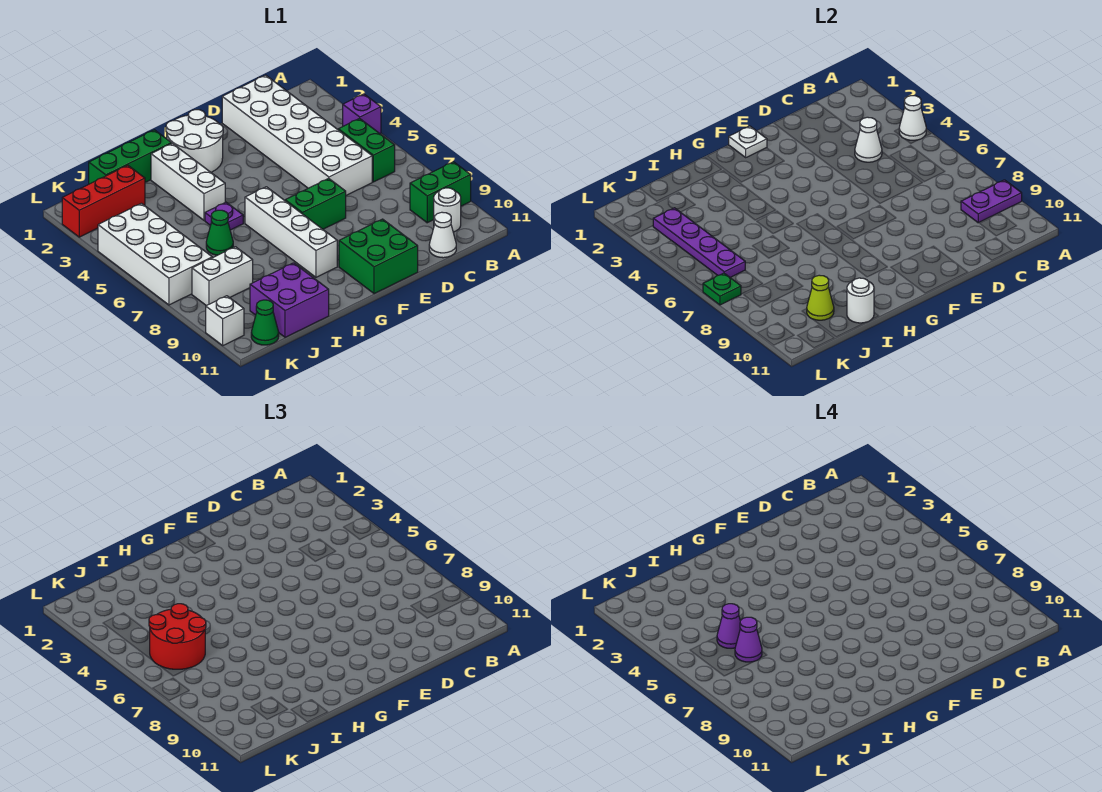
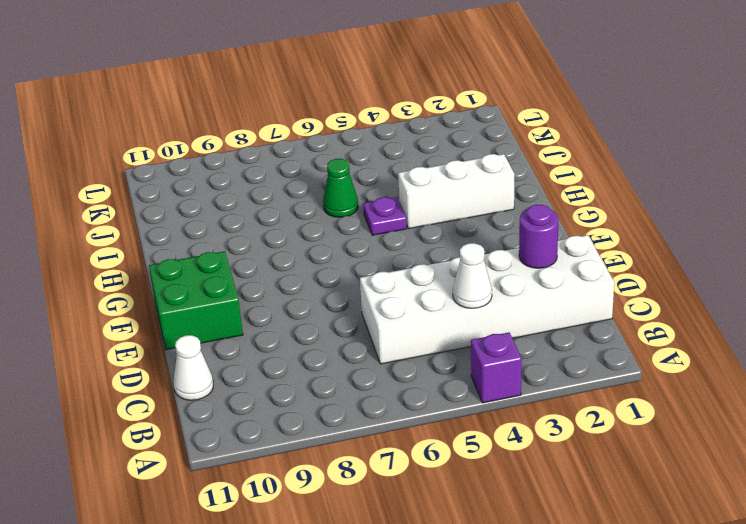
purple 1x1 round brick [519,205,559,268] -> none
none -> green 1x2 brick [410,162,471,223]
none -> green 1x2 brick [338,118,395,182]
none -> white 1x1 round brick [434,188,461,232]
none -> green 1x2 brick [285,178,346,229]

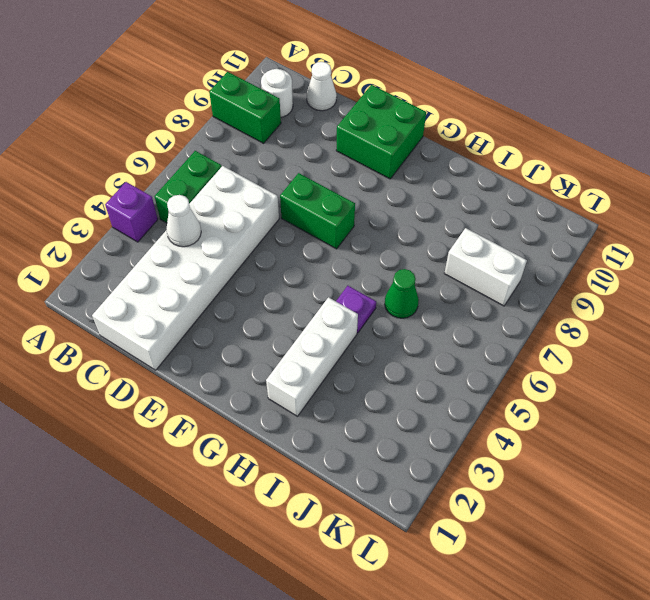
none -> white 2x2 round brick [166,110,223,172]
none -> white 1x4 brick [245,187,337,277]
none -> green 1x3 brick [89,130,171,184]
none -> purple 2x2 brick [250,263,329,337]

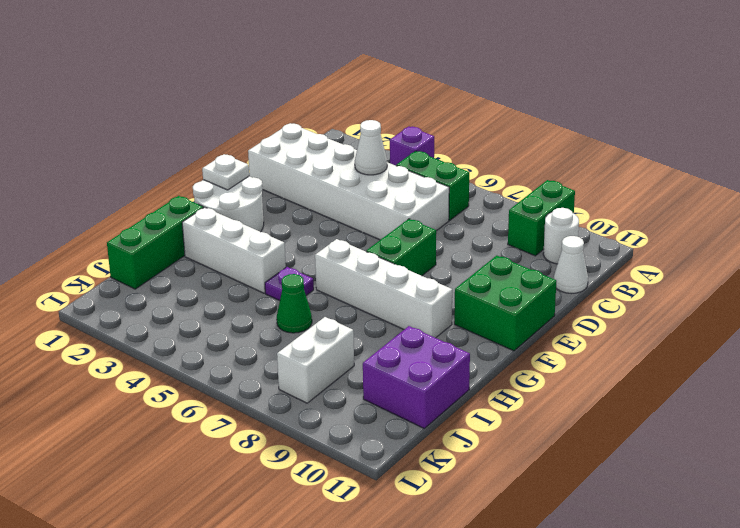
none -> red 1x3 brick [62,165,145,237]
none -> white 2x4 brick [98,203,212,305]
none -> green 1x1 cone [251,300,279,345]
none -> white 1x1 brick [206,296,244,345]

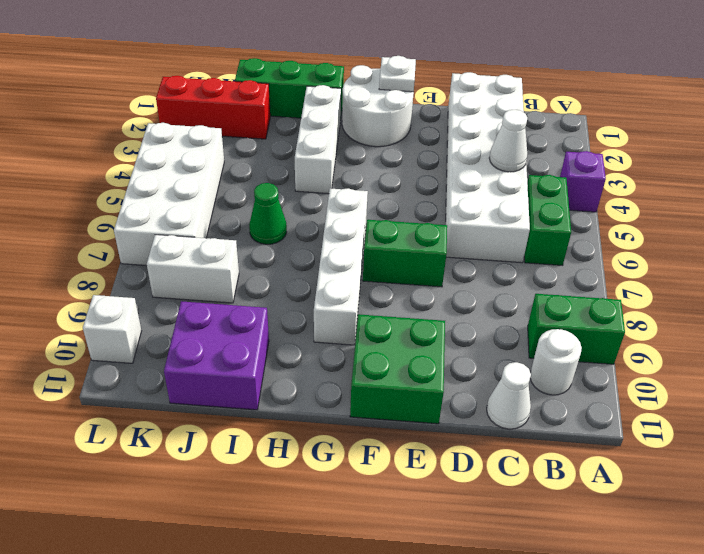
none -> purple 1x1 plate [205,202,243,230]
none -> green 1x1 cone [251,300,279,345]
none -> white 1x1 cone [899,96,926,140]
none -> purple 1x2 plate [961,180,1022,223]

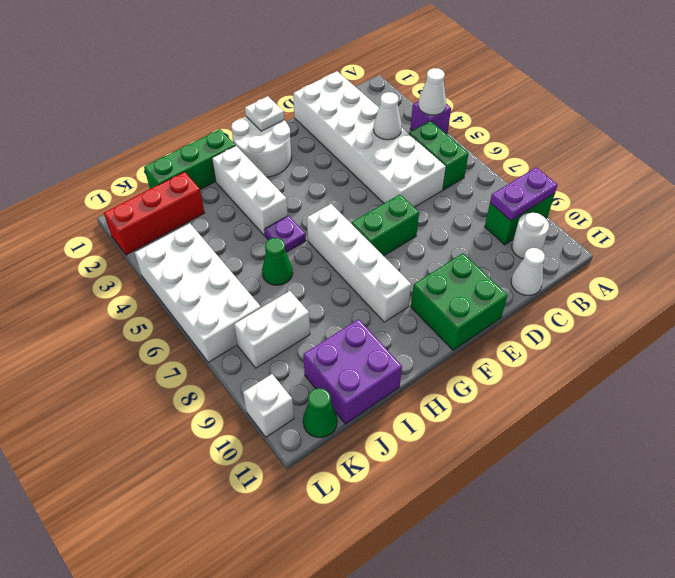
none -> white 1x1 round brick [847,278,874,323]
none -> lime 1x1 cone [807,275,834,320]
none -> purple 1x4 plate [653,208,745,277]
none -> green 1x1 plate [703,273,741,305]

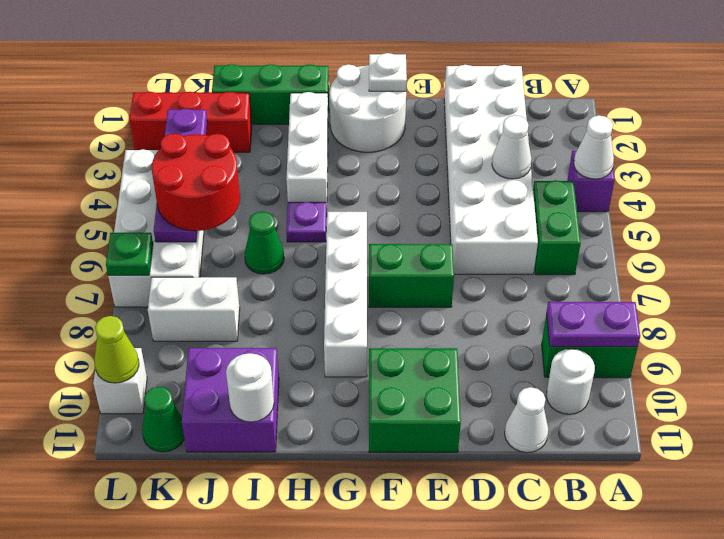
lime 1x1 cone [94,316,139,383] -> lime 1x1 cone moved to [807,275,834,320]
none -> purple 1x1 cone [717,604,740,648]
none -> purple 1x1 cone [735,617,762,662]

